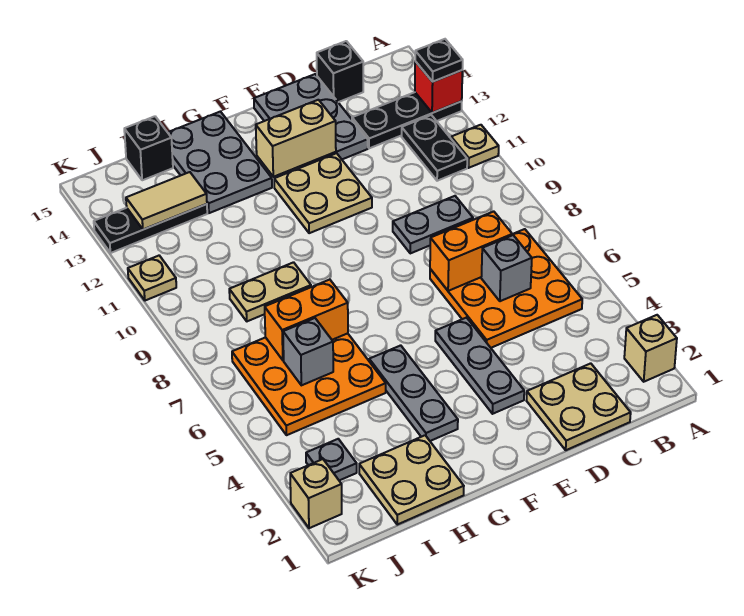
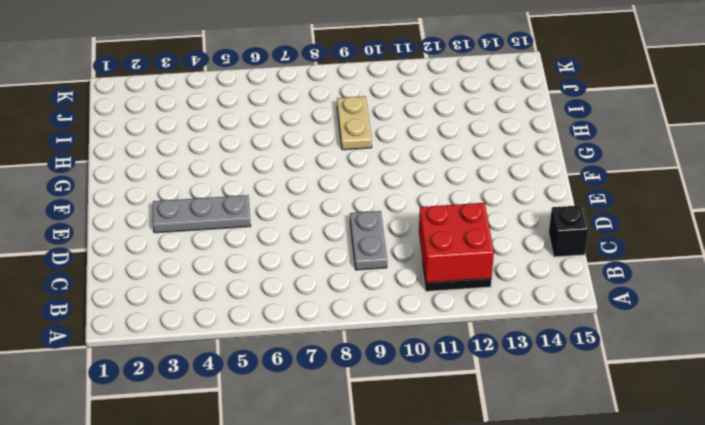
red 2x2 brick [419,203,494,283] -> none
none -> tan 1x1 brick [624,315,677,382]
none -> tan 1x1 plate [451,125,499,168]
none -> black 1x3 plate [352,92,462,148]

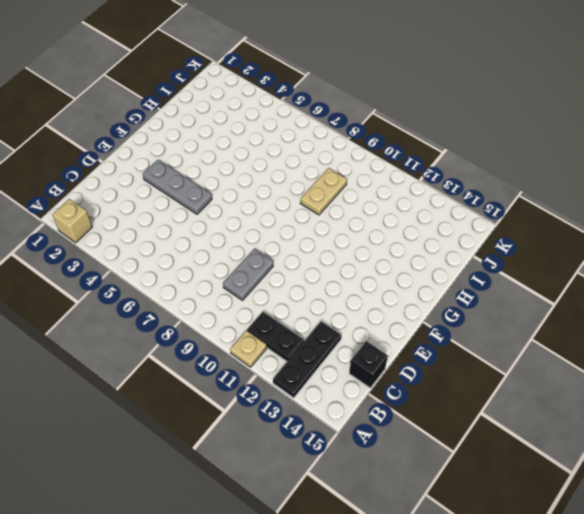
none -> orange 3x3 plate [430,229,582,348]
none -> tan 2x2 plate [526,363,631,450]
none -> grey 2x3 plate [254,74,368,168]

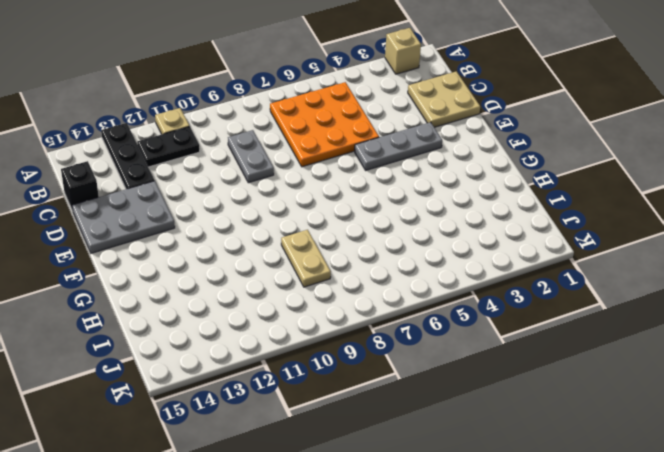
none -> tan 2x2 plate [274,153,372,233]
none -> grey 1x3 plate [369,345,458,441]
none -> grey 2x3 plate [168,112,272,213]

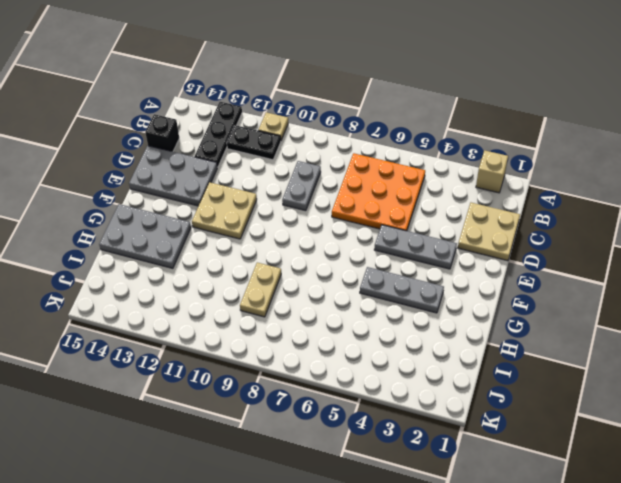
none -> tan 2x2 plate [359,435,464,525]
none -> orange 3x3 plate [232,333,386,435]
none -> black 1x3 plate [94,204,207,253]

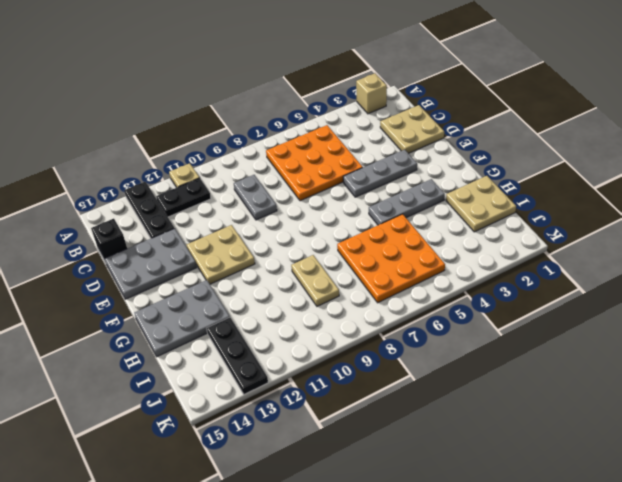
none -> black 1x1 brick [124,116,173,180]
none -> grey 1x1 plate [306,439,357,481]
none -> tan 1x1 brick [290,459,342,528]

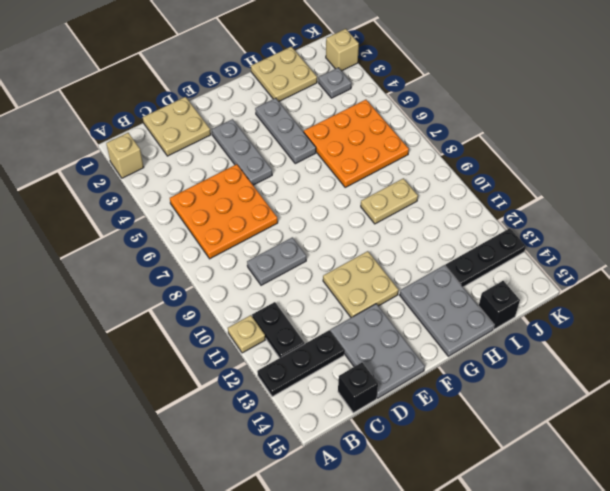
none -> tan 1x1 plate [128,256,176,301]
none -> red 1x1 brick [415,62,462,113]
none -> grey 1x1 brick [481,235,532,301]

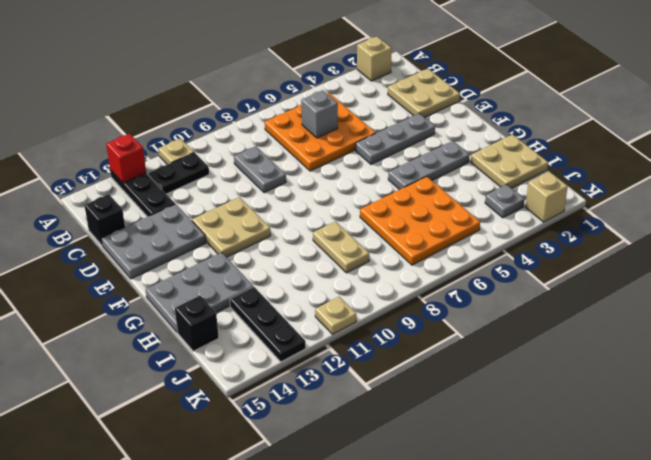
none -> orange 1x2 brick [430,211,512,291]
none -> tan 1x2 brick [256,100,336,177]
none -> orange 1x2 brick [265,280,348,360]

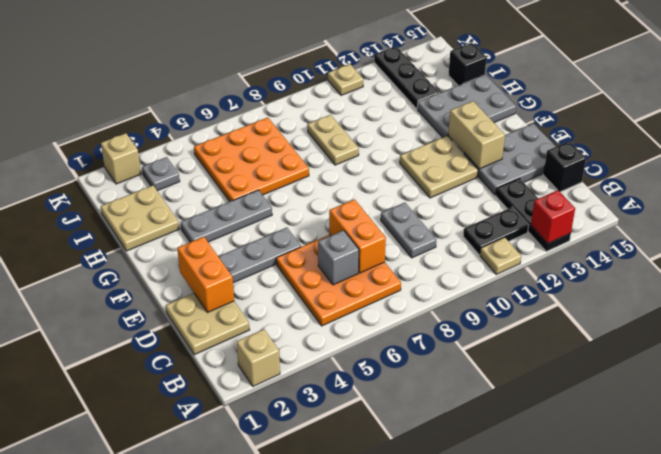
orange 1x2 brick [177,237,234,313] -> orange 1x2 brick moved to [265,280,348,360]
none -> grey 1x1 brick [283,318,333,385]
none -> tan 1x2 tile [126,172,207,230]
none -> black 1x1 plate [415,39,463,82]

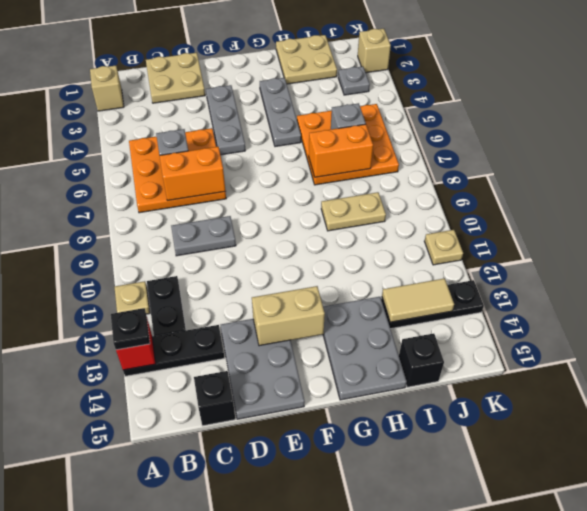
none -> tan 2x2 plate [274,153,372,233]

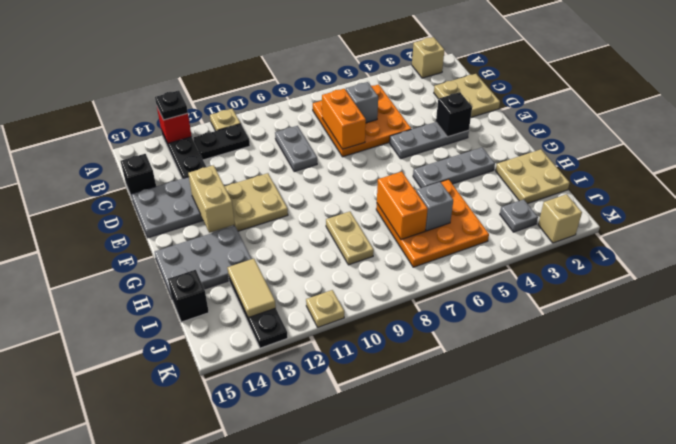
black 1x1 brick [436,92,472,137] -> none

